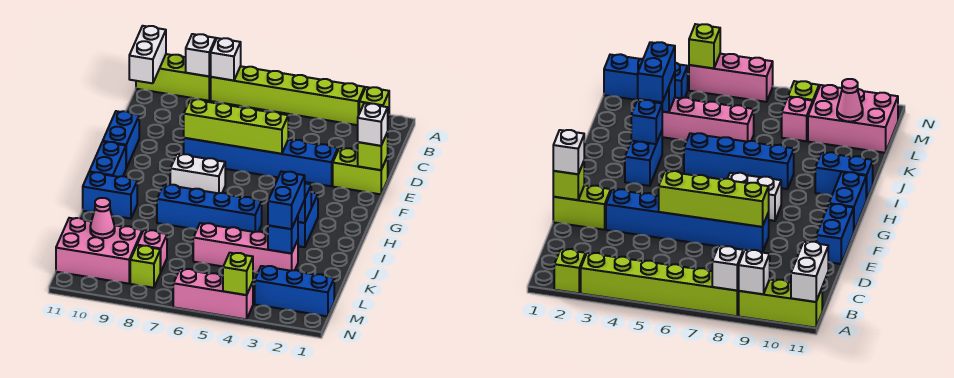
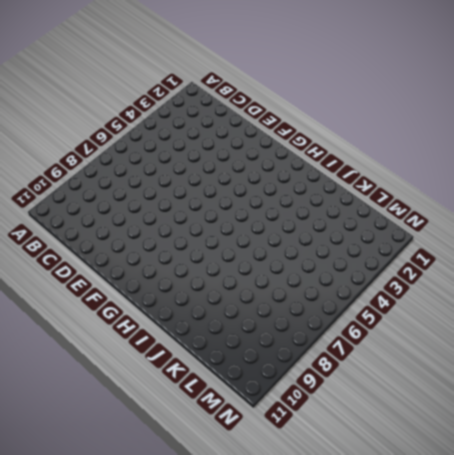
none -> lime 1x1 brick [359,87,389,117]
none -> lime 1x6 brick [211,66,365,125]
none -> lime 1x3 brick [136,54,211,101]

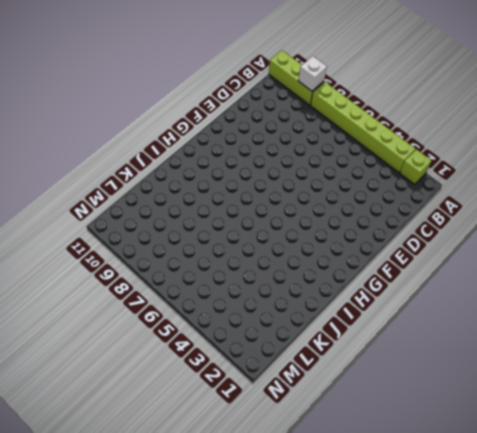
none -> lime 1x2 brick [333,148,388,194]
none -> blue 1x6 brick [184,138,338,186]
none -> blue 1x2 brick [103,111,139,168]

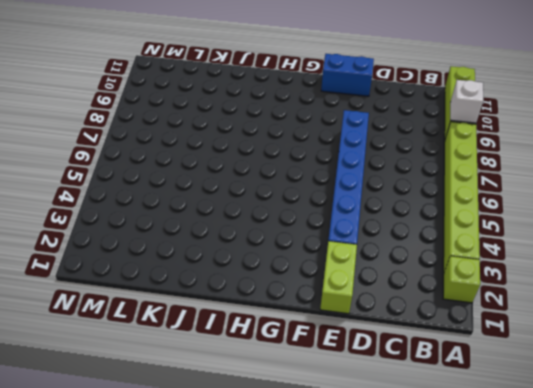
none -> white 1x2 brick [170,154,225,193]
none -> blue 1x2 brick [89,142,126,177]
none -> blue 1x2 brick [298,192,318,247]

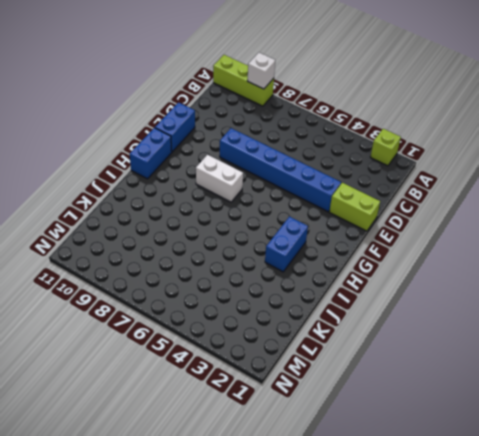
none -> lime 1x6 brick [211,66,365,125]
none -> blue 1x4 brick [157,185,262,232]
none -> blue 1x2 brick [83,172,137,219]

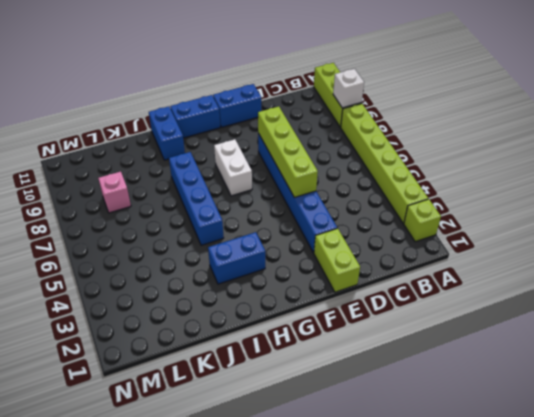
none -> pink 1x4 brick [193,223,298,272]
none -> pink 2x3 brick [56,218,142,284]
none -> blue 1x3 brick [255,266,334,316]

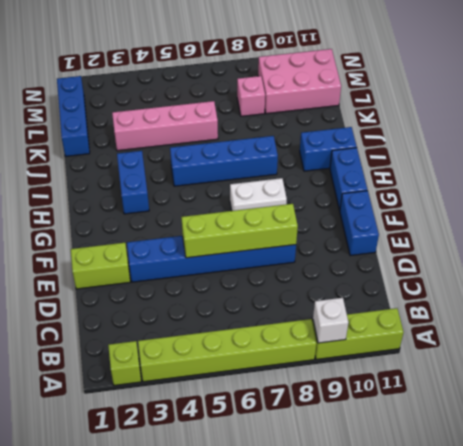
blue 1x3 brick [57,76,90,157] -> blue 1x3 brick turned to [255,266,334,316]
none -> lime 1x1 brick [130,245,160,288]
none -> pink 1x3 brick [173,269,253,319]
none -> white 1x1 brick [211,38,241,80]

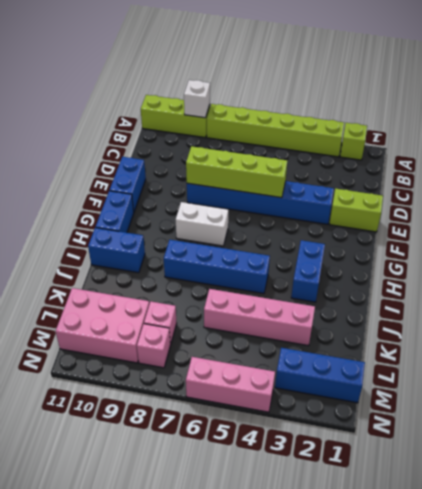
pink 1x1 brick [137,324,170,368] -> lime 1x1 brick [130,245,160,288]
none -> white 1x1 brick [211,38,241,80]
none -> white 1x2 brick [129,26,166,83]
none -> lime 1x1 brick [358,132,388,170]

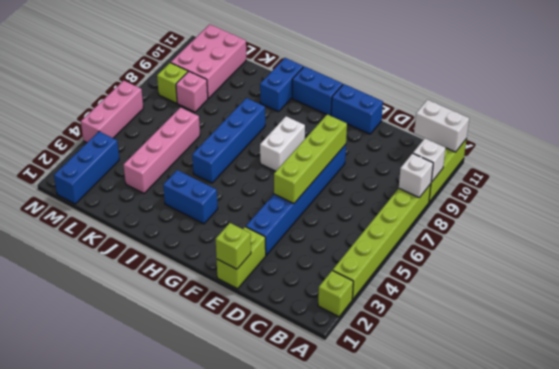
none -> blue 1x1 brick [298,183,311,223]
none -> blue 1x1 brick [268,216,298,253]
none -> pink 1x1 cone [90,198,115,238]

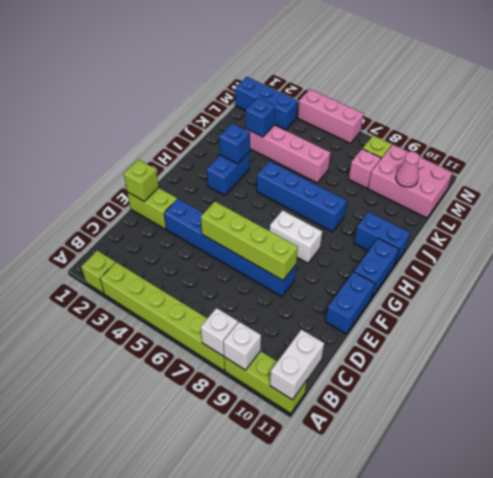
none -> lime 1x1 brick [223,253,253,295]
none -> white 1x1 brick [358,103,388,146]
none -> blue 1x2 brick [268,171,305,229]

